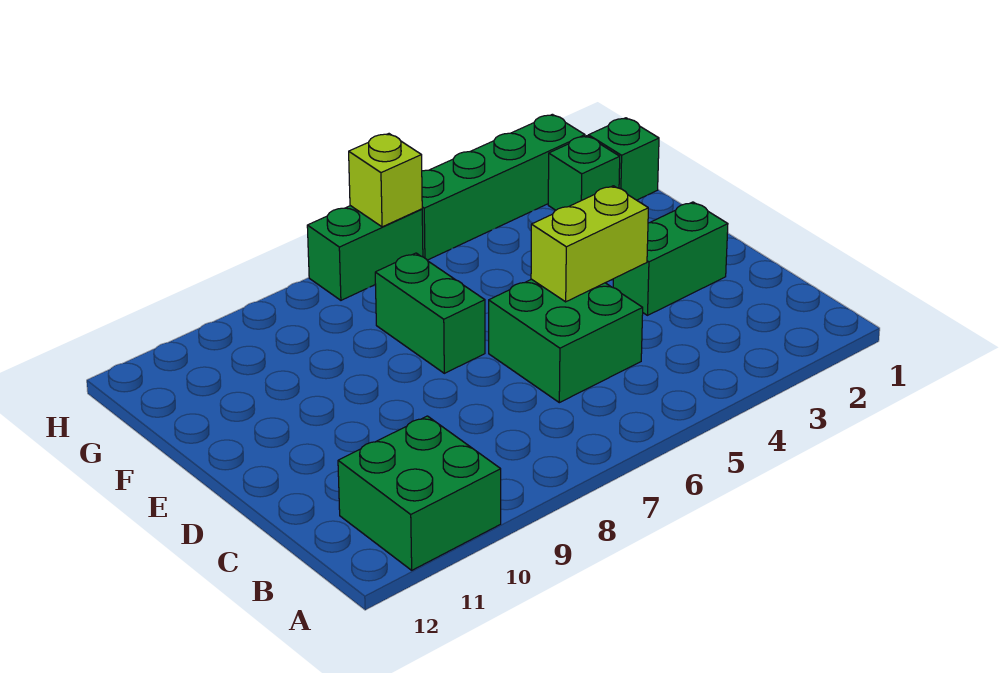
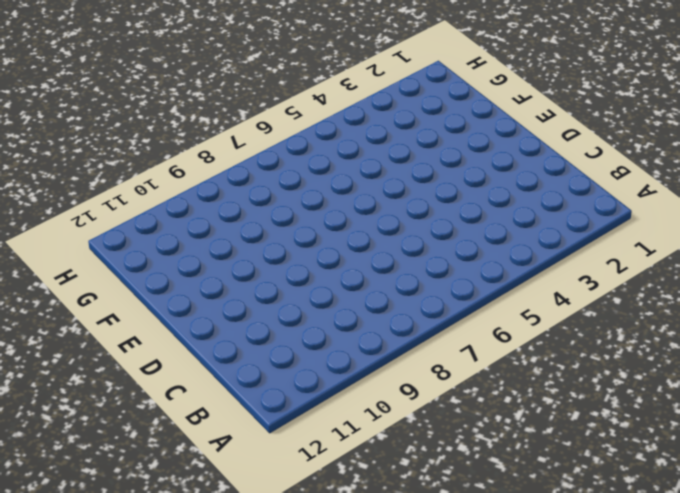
none -> green 2x2 brick [338,416,501,570]
none -> green 2x2 brick [489,279,643,403]

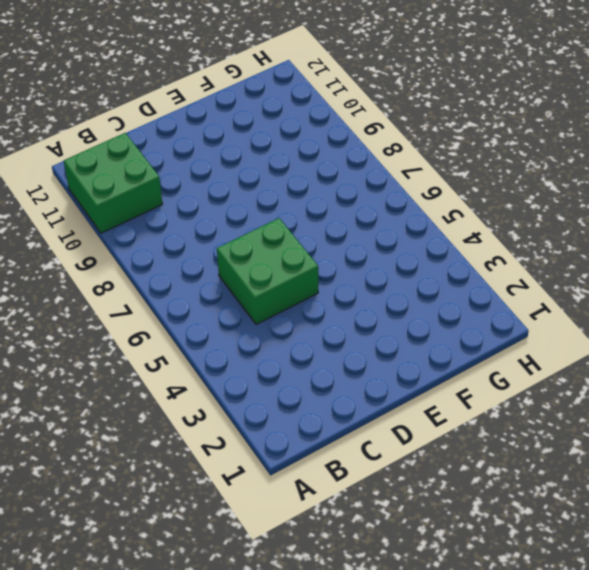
none -> green 1x2 brick [613,202,728,315]
none -> green 1x2 brick [375,253,485,373]

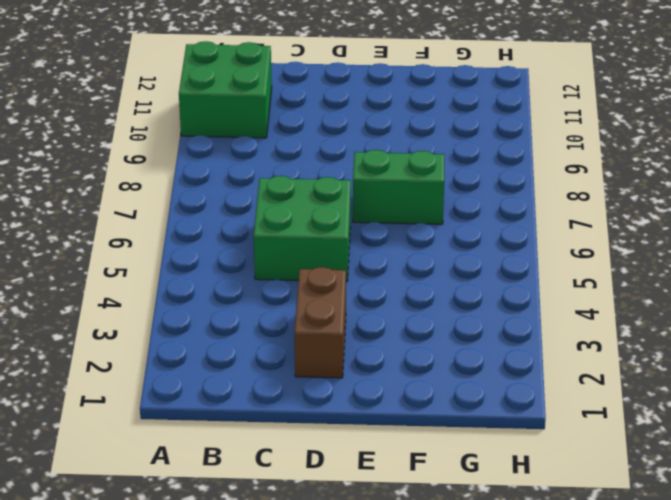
brown 1x2 brick [295,267,346,378] -> green 1x2 brick [613,202,728,315]
none -> green 1x1 brick [588,118,659,200]
none -> green 1x1 brick [548,136,620,210]

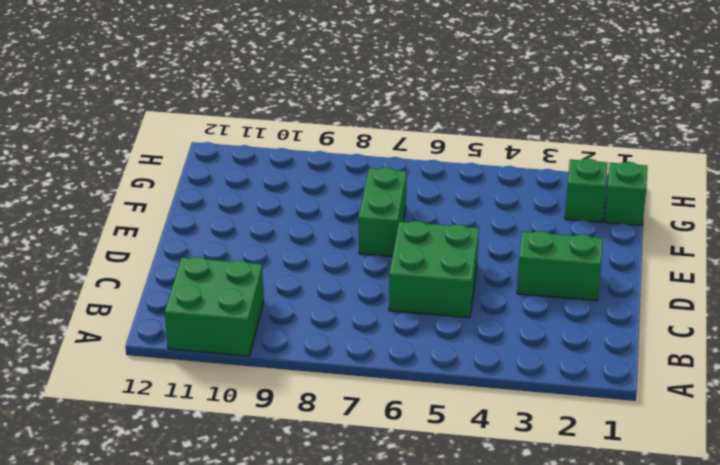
none -> green 1x4 brick [422,114,585,260]
none -> green 1x2 brick [307,206,423,300]

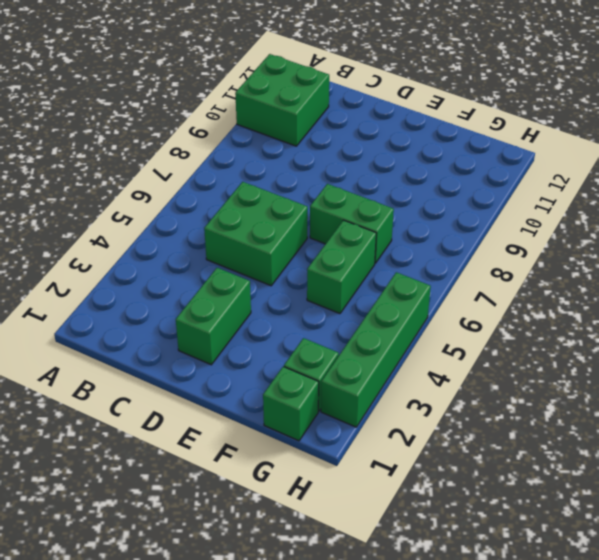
green 1x2 brick [307,220,376,314] -> green 1x2 brick moved to [307,206,423,300]
none -> lime 1x2 brick [531,186,648,302]
none -> lime 1x1 brick [349,134,422,227]

